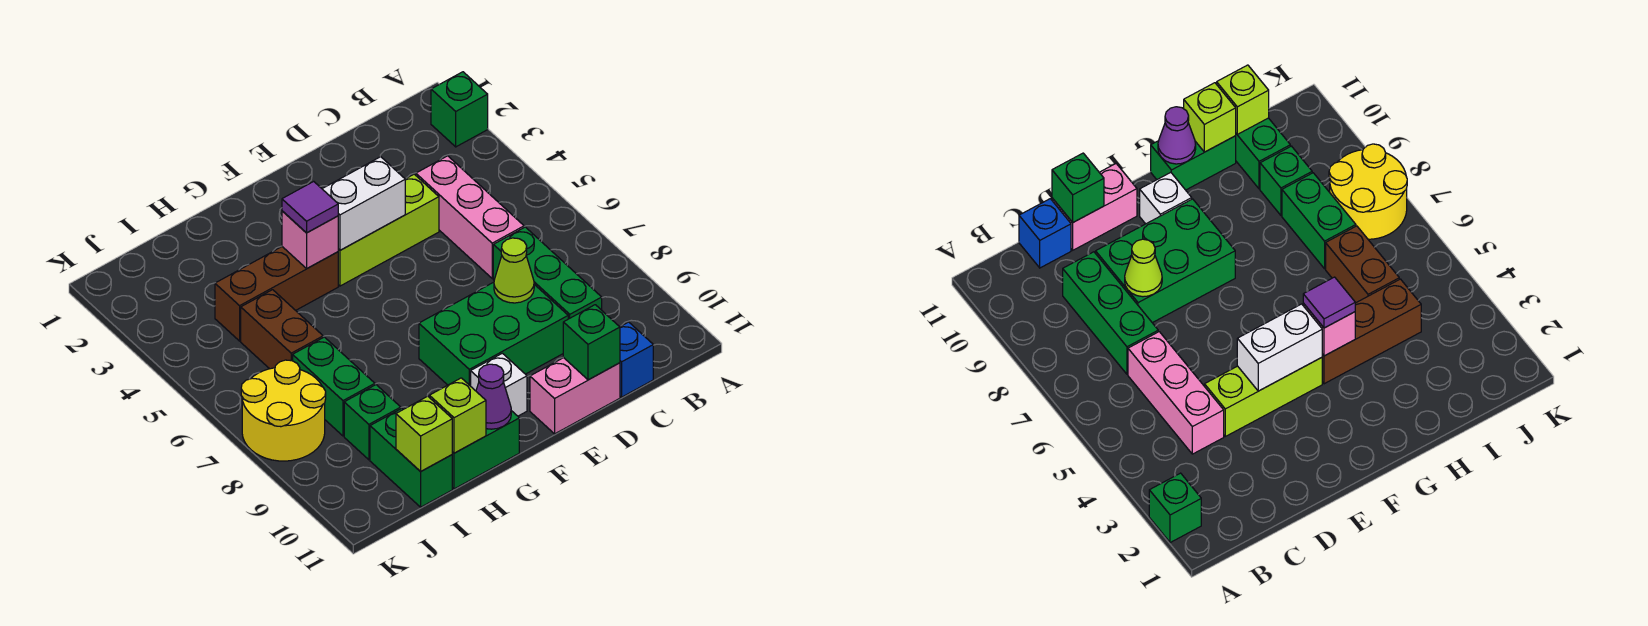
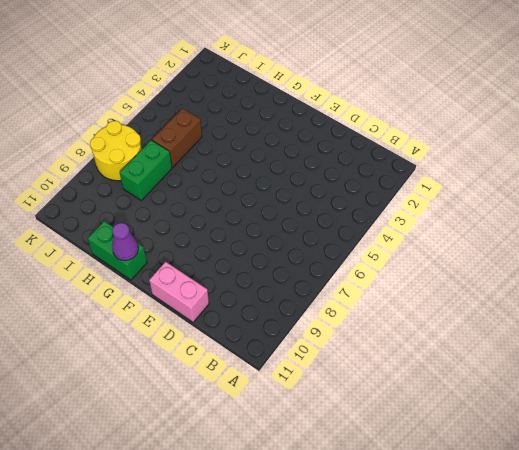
none -> green 1x1 brick [431,72,488,147]
none -> pink 1x3 brick [416,156,524,278]
none -> green 1x3 brick [493,227,602,319]

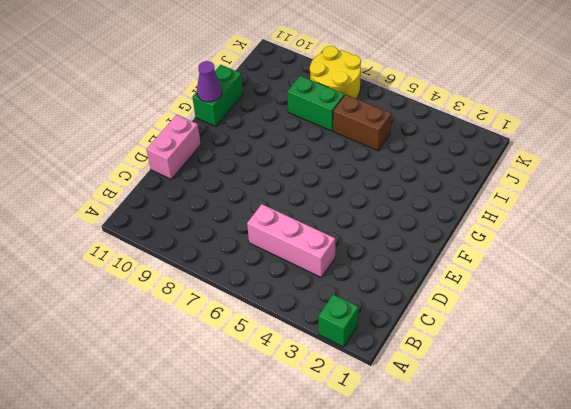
none -> green 1x3 brick [493,227,602,319]
none -> blue 1x1 brick [620,322,653,397]
none -> lime 1x3 brick [338,174,439,286]

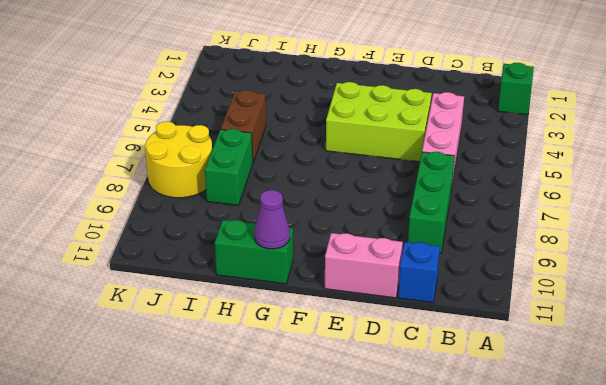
lime 2x3 brick [326,82,432,162] -> lime 1x3 brick [338,174,439,286]
none -> green 2x3 brick [419,282,568,386]
none -> white 1x1 brick [471,353,527,416]
none -> brown 1x3 brick [215,247,338,341]

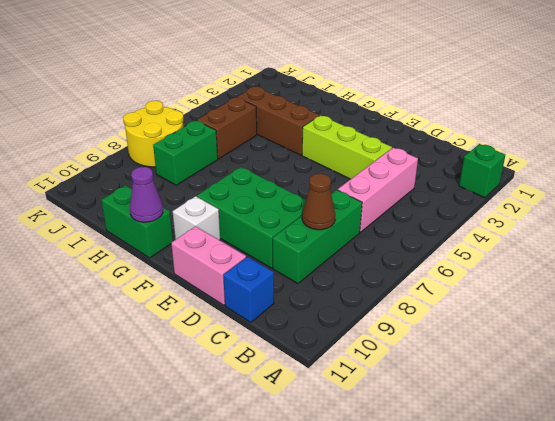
brown 1x1 cone [302,174,335,230] -> none
none -> green 1x1 brick [344,385,401,460]
none -> green 1x2 brick [370,408,452,507]
none -> lime 1x1 cone [494,238,534,303]

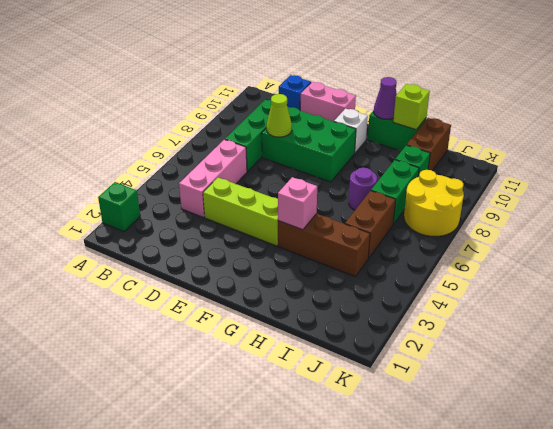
purple 1x1 round brick [349,168,377,210] -> none
brown 1x2 brick [407,118,451,171] -> green 1x2 brick [370,408,452,507]
none -> green 1x1 brick [563,305,620,380]
none -> white 1x2 brick [323,157,405,250]
none -> lime 1x1 brick [396,396,452,472]

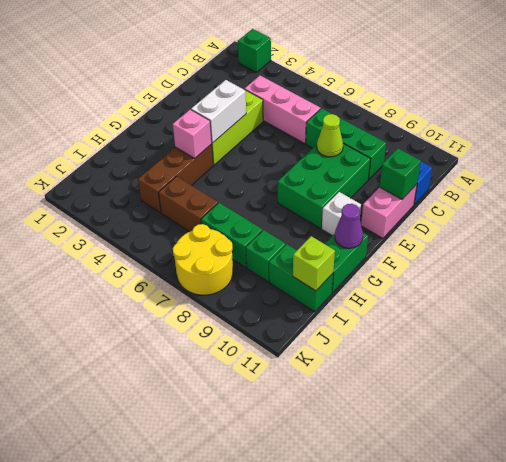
none -> lime 1x1 brick [429,378,486,453]
none -> purple 1x1 tile [282,181,338,233]

